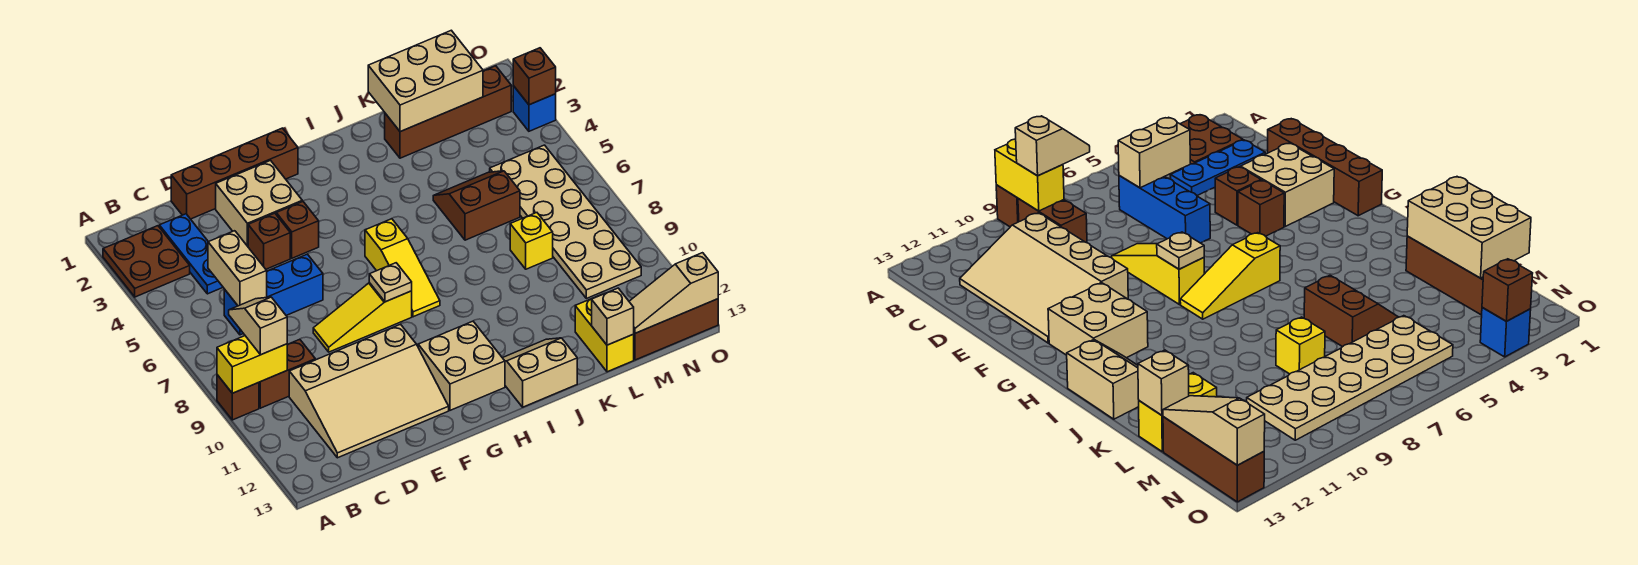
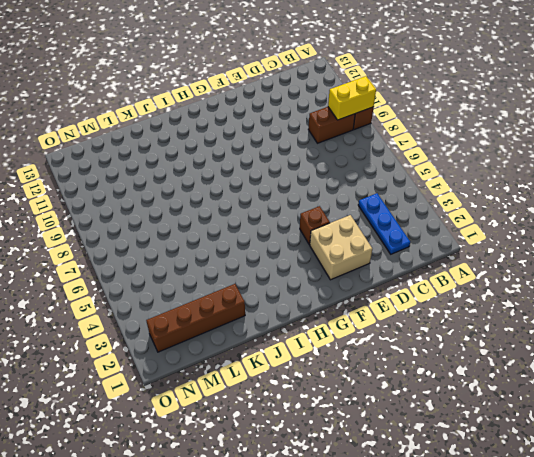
none -> brown 2x2 plate [103,226,190,297]
none -> blue 1x3 brick [224,254,323,335]
none -> tan 3x4 slope [289,324,449,458]

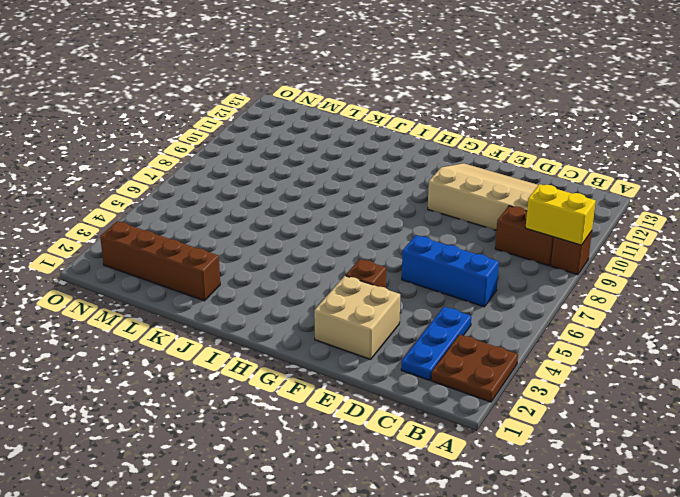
none -> brown 1x4 brick [171,128,298,219]
none -> brown 1x1 brick [248,213,290,269]
none -> yellow 1x3 slope [313,283,412,352]

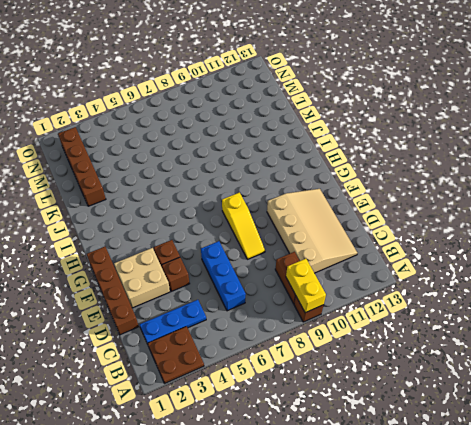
none -> tan 2x2 brick [418,321,505,410]
none -> yellow 1x3 slope [365,219,440,317]
none -> tan 2x2 slope [503,338,577,407]

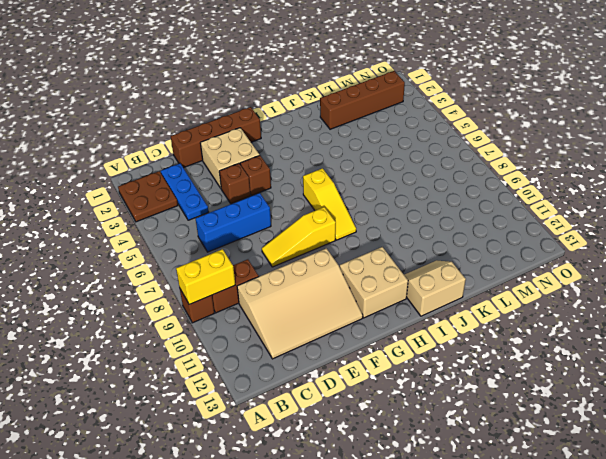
none -> brown 2x2 slope [433,171,520,240]
none -> yellow 1x1 brick [510,213,553,269]
none -> yellow 1x2 brick [575,294,634,372]

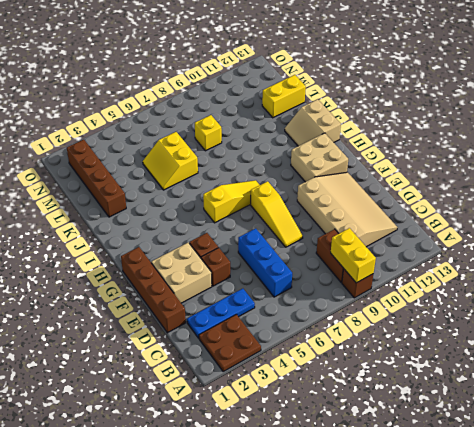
yellow 2x2 slope [143,132,198,190] -> brown 2x2 slope [433,171,520,240]
none -> tan 2x6 plate [490,145,641,298]
none -> brown 1x3 brick [634,299,718,360]
none -> blue 1x1 brick [513,86,556,131]

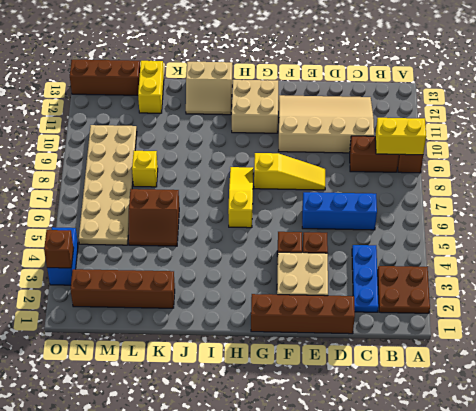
blue 1x2 brick [47,227,78,285] -> blue 1x1 brick [513,86,556,131]
none -> tan 1x2 brick [208,231,267,306]
none -> tan 1x1 plate [369,263,412,302]
none -> tan 2x3 brick [368,30,483,132]

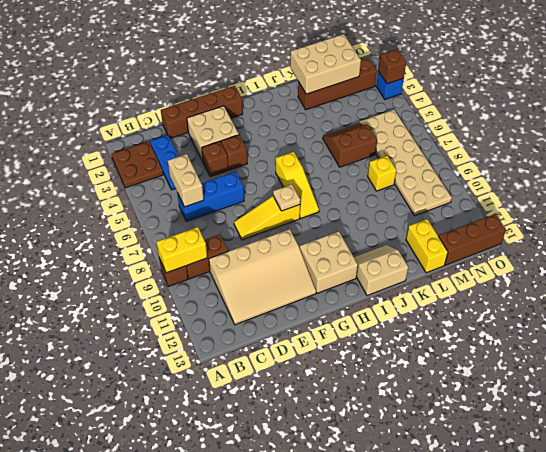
none -> tan 1x1 brick [592,288,634,345]
none -> tan 1x3 slope [629,253,718,333]
none -> tan 1x2 slope [229,297,287,355]

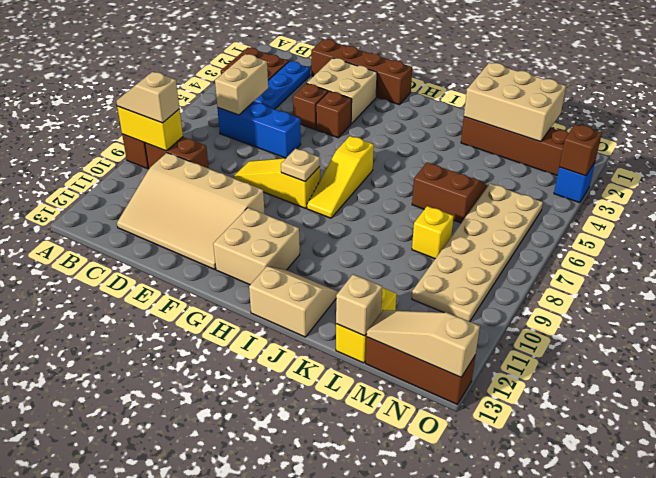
tan 1x2 slope [116,72,179,123] -> tan 1x2 slope turned to [229,297,287,355]

